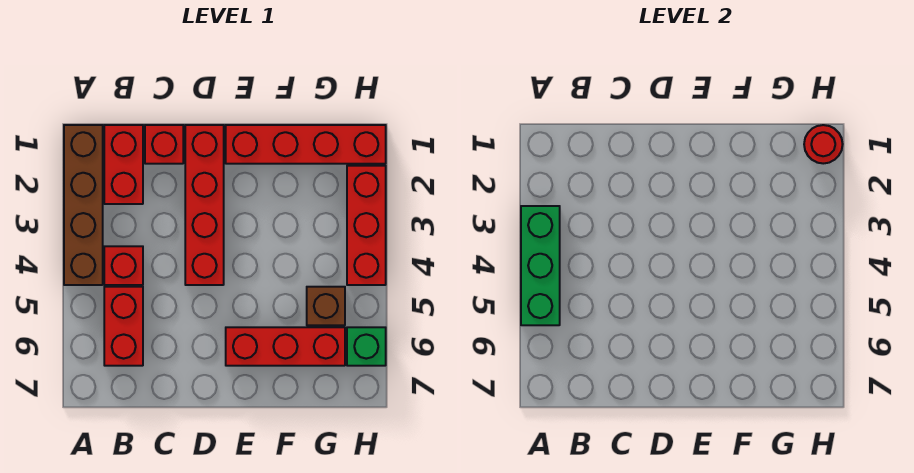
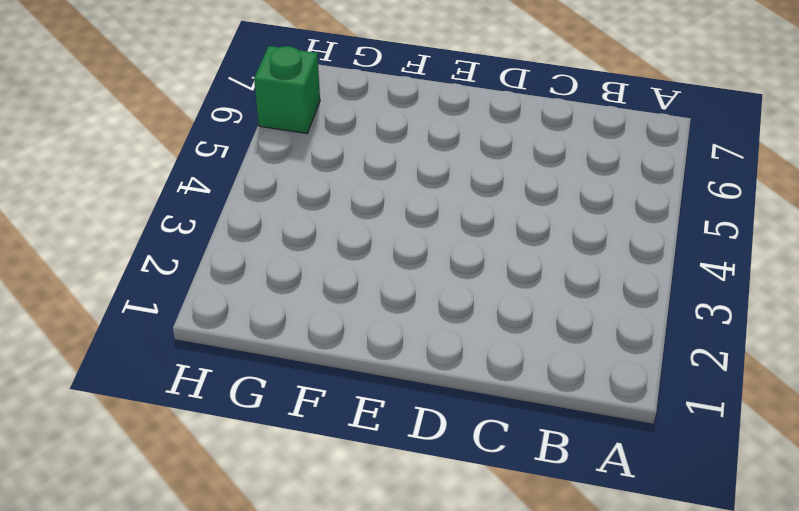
none -> brown 1x4 brick [64,125,103,285]
none -> red 1x2 brick [104,125,143,204]
none -> red 1x1 brick [104,246,143,285]

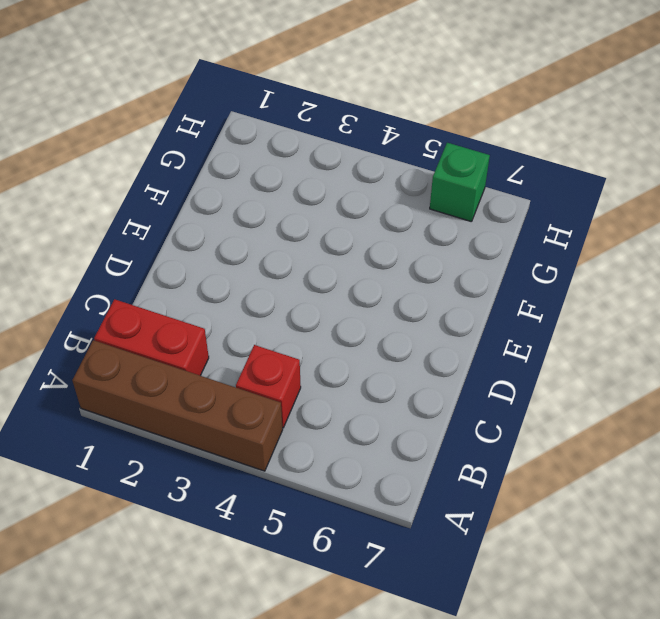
none -> red 1x2 brick [104,287,143,366]
none -> red 1x1 brick [145,125,183,164]
none -> red 1x4 brick [185,125,224,285]

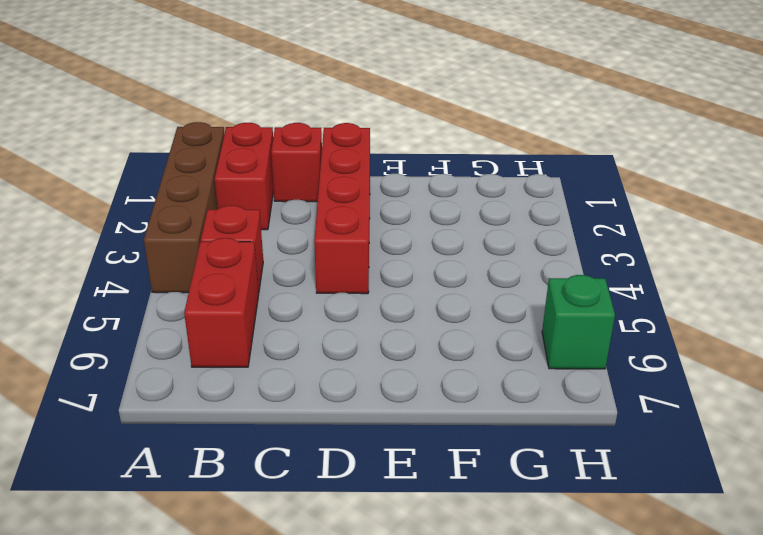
none -> red 1x4 brick [226,125,386,164]
none -> red 1x3 brick [226,327,345,366]
none -> brown 1x1 brick [307,287,345,325]

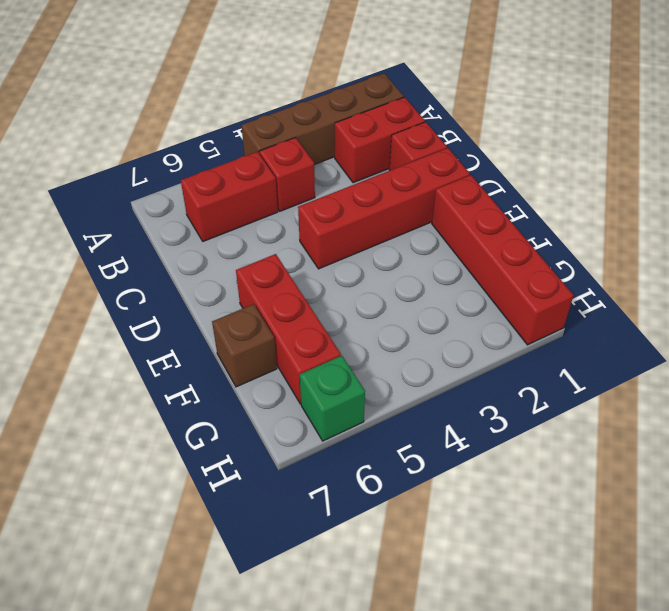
brown 1x1 brick [212,304,277,387] -> brown 1x1 brick moved to [307,287,345,325]
none -> red 1x3 brick [347,166,386,285]
none -> green 1x3 brick [521,206,560,325]
none -> red 1x1 round brick [804,125,843,164]

